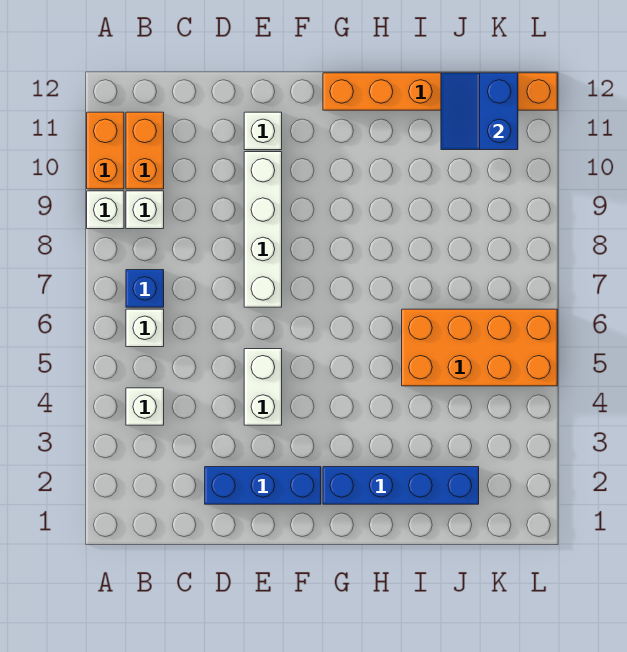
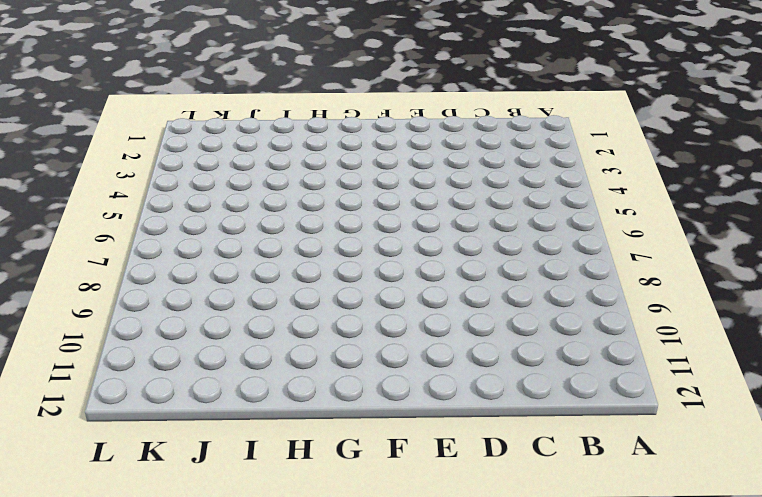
none -> white 1x1 brick [87,191,124,229]
none -> orange 1x2 brick [87,112,124,189]
none -> white 1x1 brick [126,388,164,425]

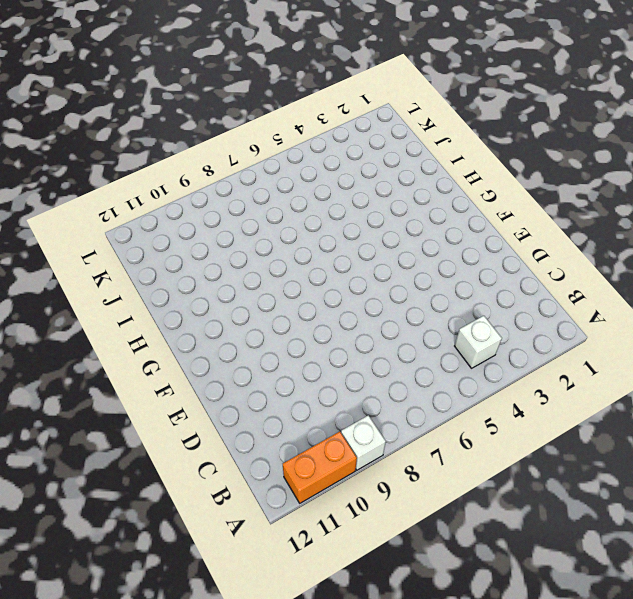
none -> white 1x1 brick [126,309,164,347]
none -> blue 1x1 brick [126,270,164,307]
none -> white 1x1 brick [126,191,164,229]

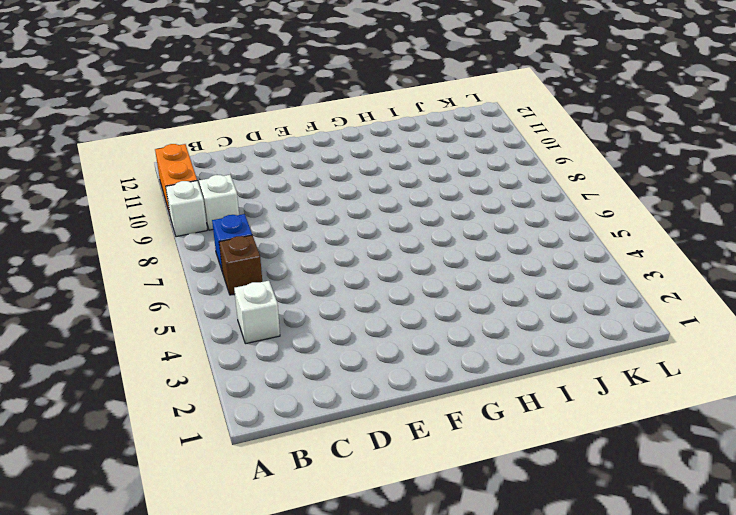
brown 1x1 brick [219,235,262,295] -> white 1x1 brick [126,309,164,347]
none -> orange 1x2 brick [126,112,164,189]
none -> blue 1x3 brick [205,467,321,504]
none -> white 1x2 brick [244,349,282,425]

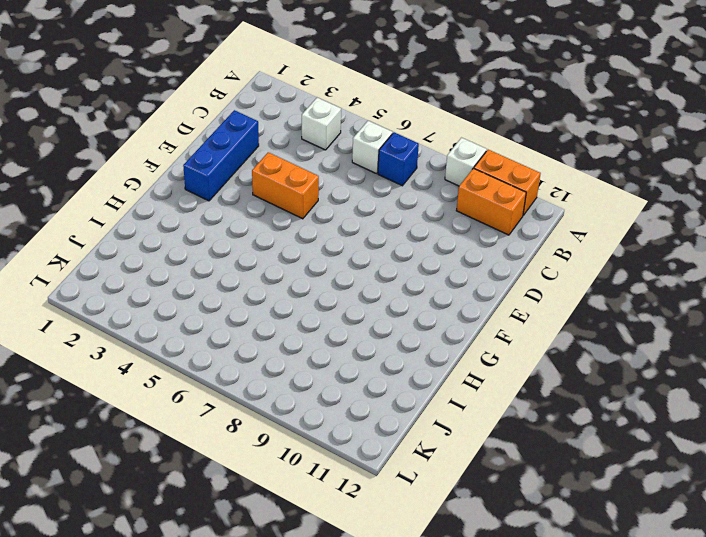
orange 1x2 brick [252,152,319,219] -> white 1x2 brick [244,349,282,425]
none -> white 1x1 brick [126,191,164,229]
none -> white 1x4 brick [244,152,282,307]
none -> white 1x1 brick [244,112,282,150]

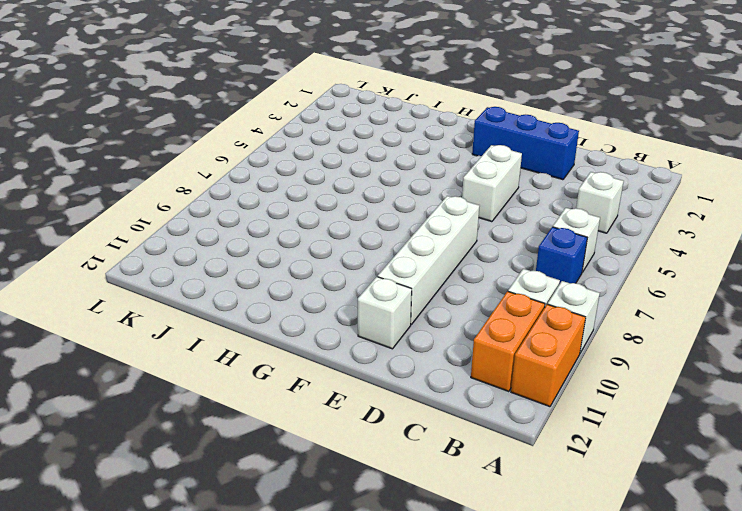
none -> blue 1x4 brick [323,467,479,504]
none -> orange 1x6 brick [323,73,557,110]
none -> orange 2x4 brick [402,309,557,386]

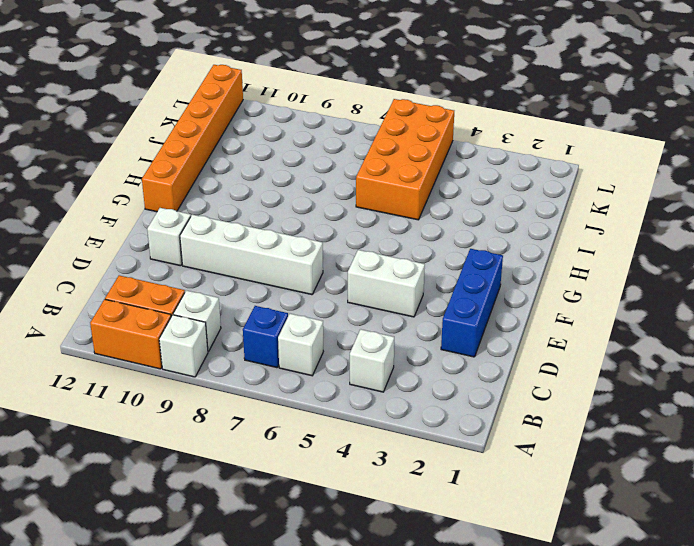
none -> blue 1x4 brick [323,467,479,504]
none -> blue 2x2 slope [441,73,518,150]

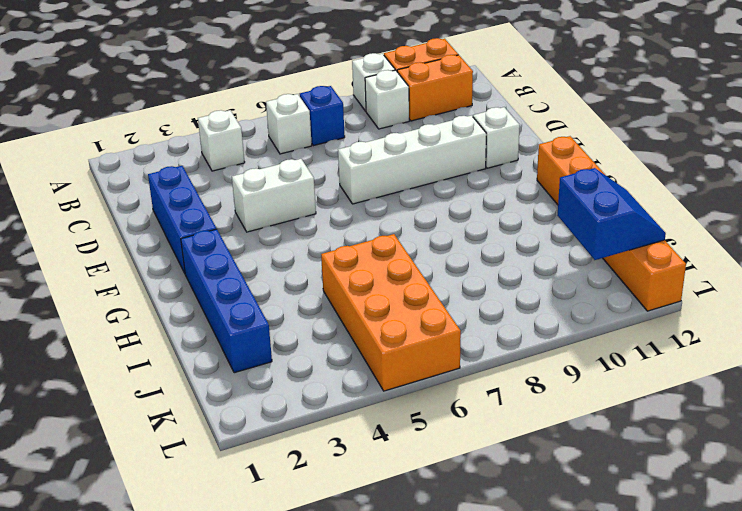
blue 2x2 slope [557,168,666,260] -> blue 2x2 slope turned to [441,73,518,150]

